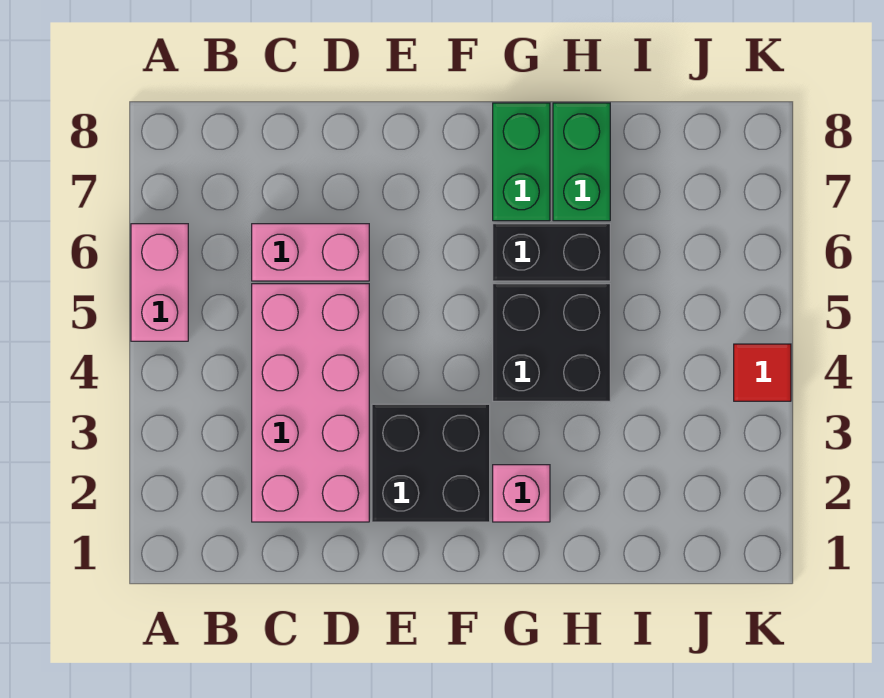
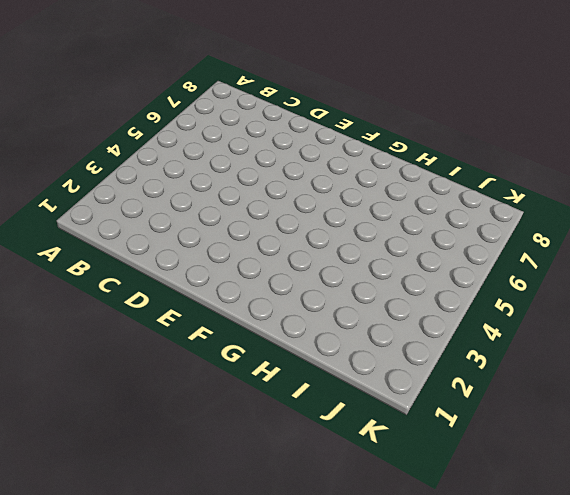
none -> pink 1x2 brick [131,224,188,341]
none -> pink 2x4 brick [252,284,369,522]

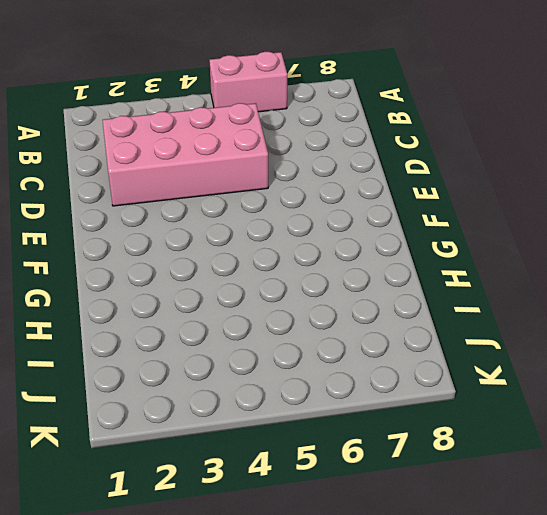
none -> pink 1x2 brick [252,224,369,281]
none -> black 2x2 brick [372,404,490,522]

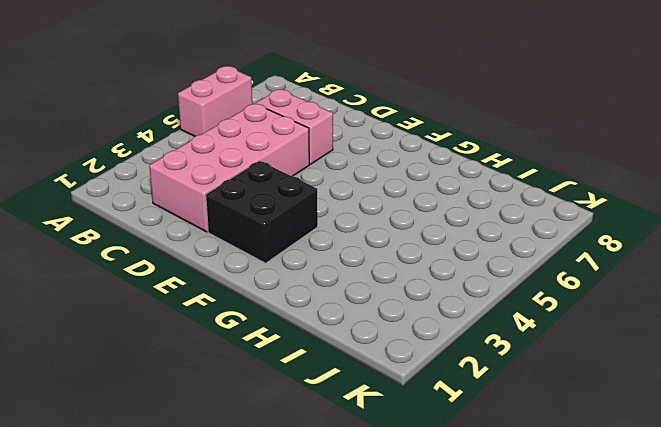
none -> pink 1x1 brick [493,465,550,522]
none -> black 2x2 brick [493,284,610,401]

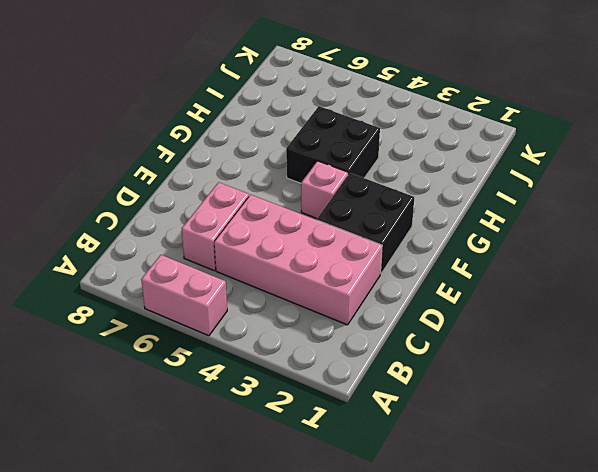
pink 1x1 brick [301,161,348,218] -> pink 1x1 brick moved to [493,465,550,522]
none -> black 1x2 brick [493,224,610,281]
none -> green 1x2 brick [493,103,550,221]

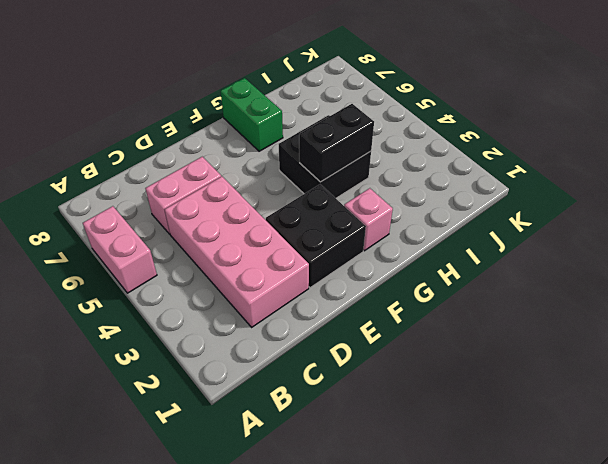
black 1x2 brick [299,104,374,182] -> black 1x2 brick moved to [493,224,610,281]
none -> green 1x2 brick [553,103,610,221]
none -> red 1x1 tile [734,344,791,401]

